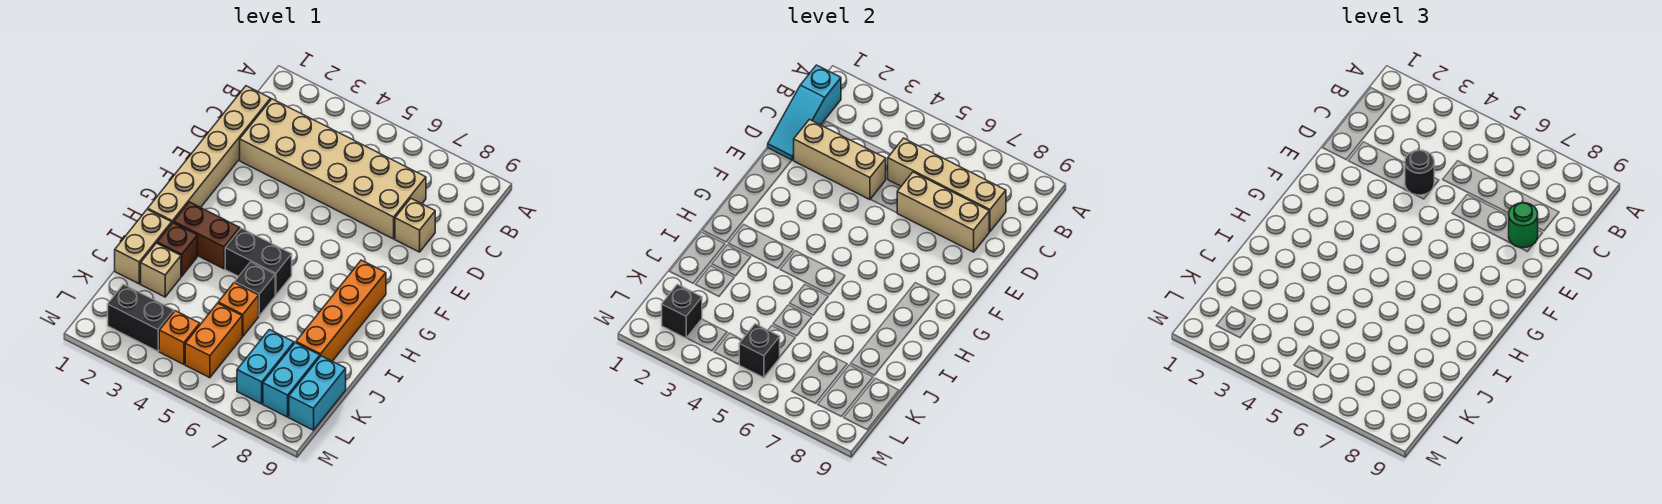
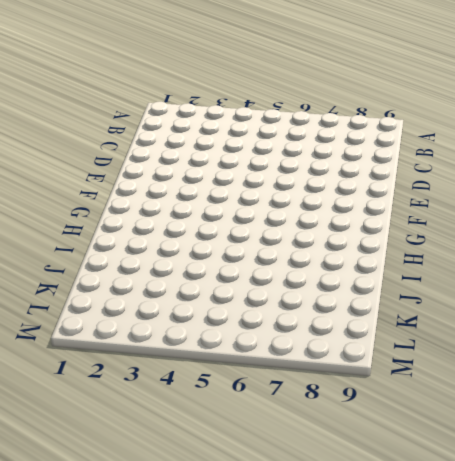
none -> tan 1x6 brick [148,86,271,223]
none -> tan 2x6 brick [240,99,426,239]
none -> tan 1x1 brick [395,199,435,252]

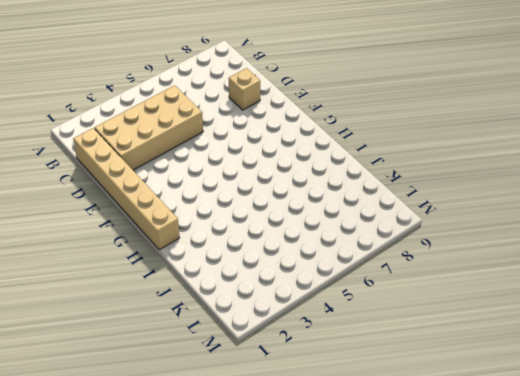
tan 2x4 brick [94,85,203,170] -> tan 2x6 brick [240,99,426,239]
none -> orange 1x4 brick [296,260,386,361]
none -> brown 1x2 brick [174,202,240,269]
none -> black 1x2 brick [225,228,292,295]

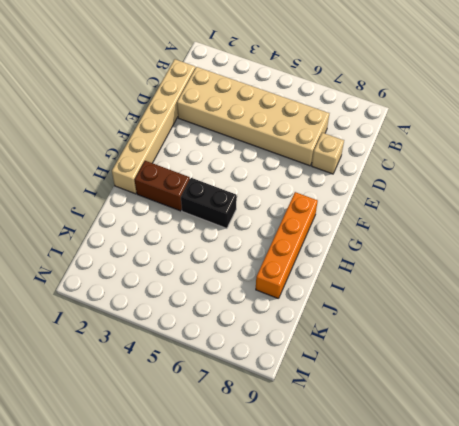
none -> tan 1x2 brick [115,209,172,284]
none -> brown 1x1 brick [157,223,197,276]
none -> black 1x1 brick [235,262,275,316]

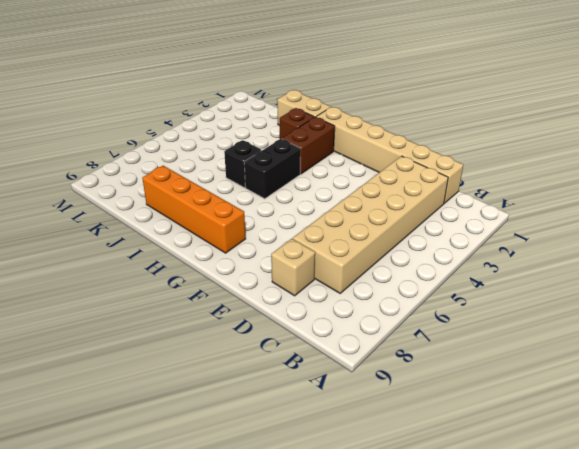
none -> tan 1x1 brick [141,243,181,297]
none -> orange 1x1 brick [218,283,259,336]
none -> orange 1x2 brick [185,303,242,378]

